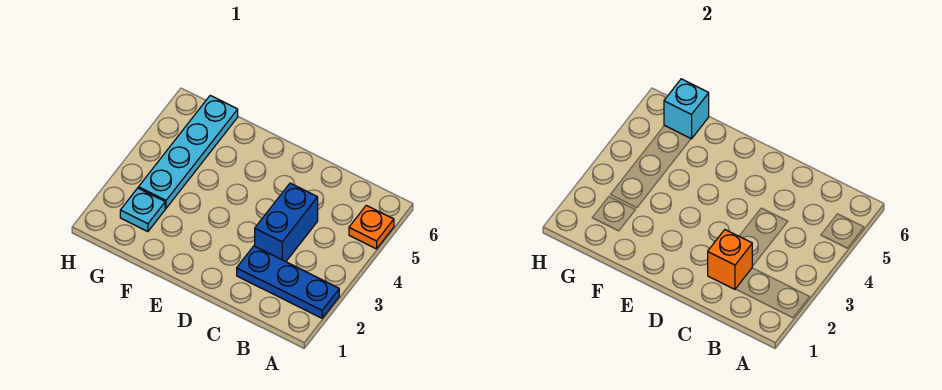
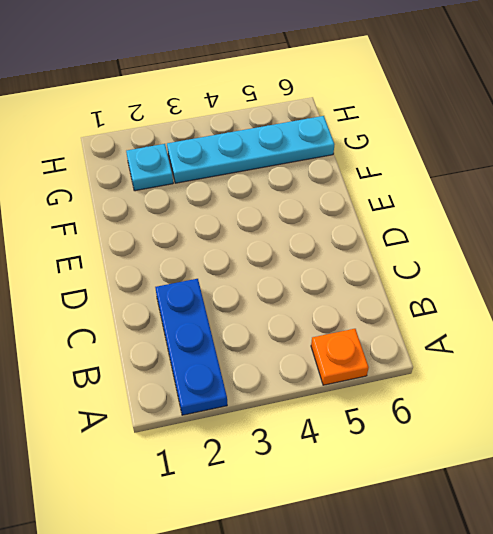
none -> blue 1x2 brick [255,183,318,262]
none -> orange 1x1 brick [708,230,752,289]

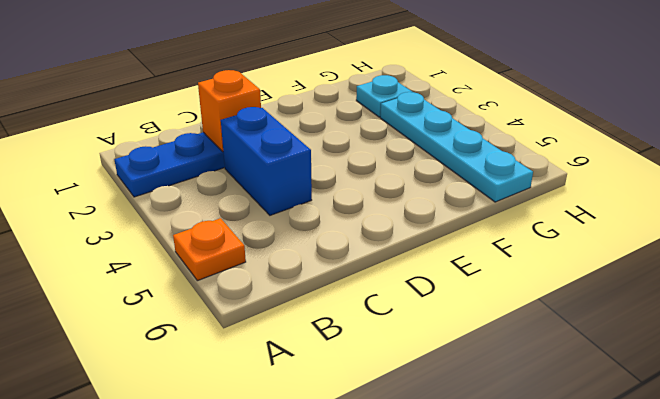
none -> cyan 1x1 brick [664,79,709,139]

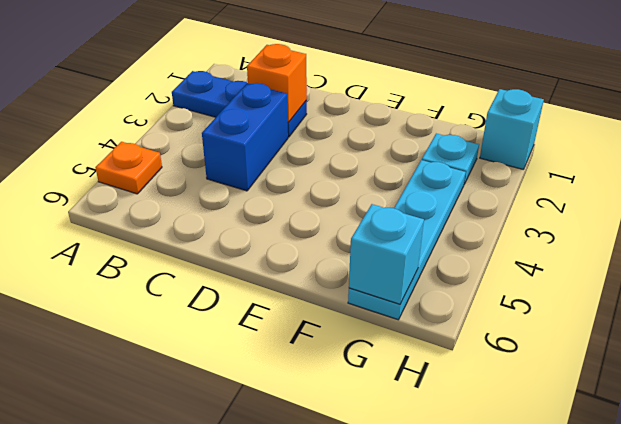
cyan 1x1 brick [480,89,544,169] -> none

